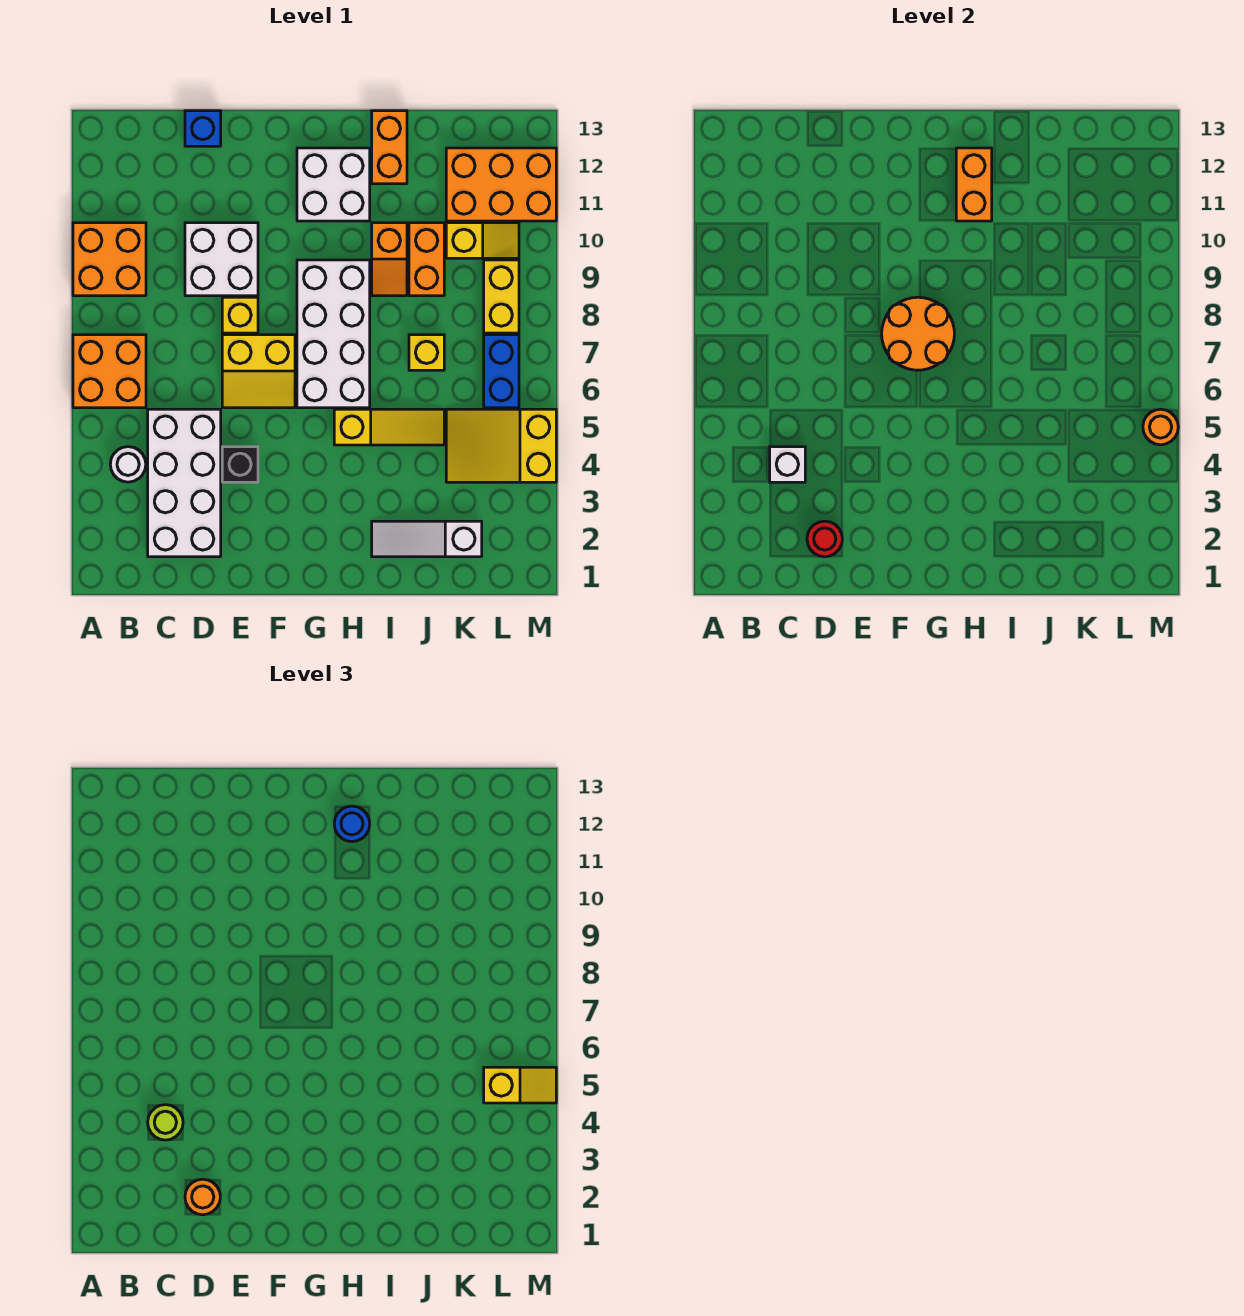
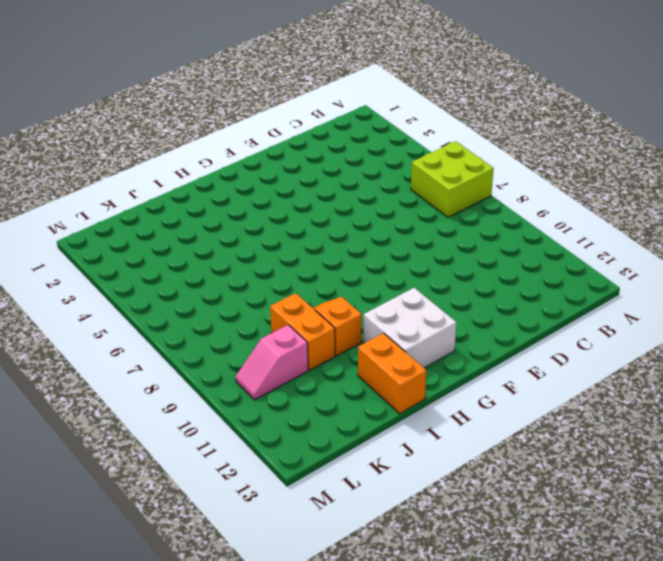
lime 2x2 brick [411,141,494,217] -> orange 2x2 brick [73,335,146,408]
pink 1x2 slope [236,325,308,400] -> yellow 1x2 slope [446,223,519,258]
none -> orange 2x2 brick [73,223,146,296]
none -> white 1x1 round brick [110,447,146,482]
none -> white 2x4 brick [148,409,221,557]
none -> white 2x2 brick [185,223,258,296]

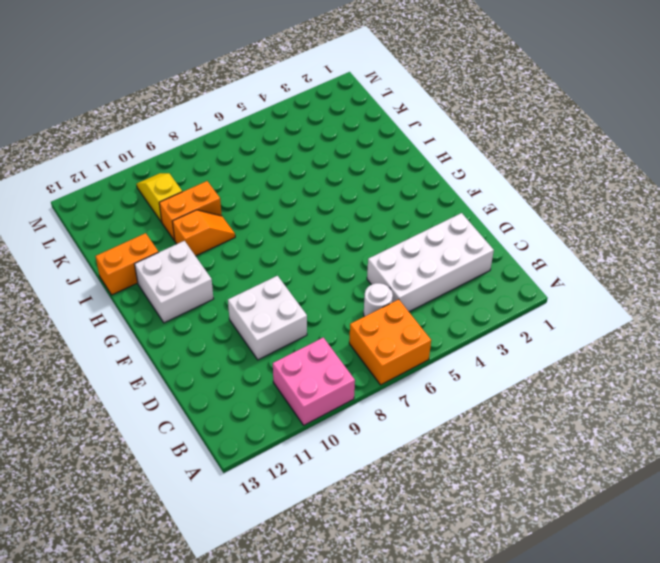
pink 2x2 brick [273,338,355,425] -> orange 2x2 brick [73,223,146,296]
white 1x1 round brick [364,283,393,317] -> white 1x1 round brick moved to [110,447,146,482]
none -> blue 1x1 brick [185,111,221,146]
none -> black 1x1 brick [222,447,258,482]
none -> yellow 2x2 slope [222,335,295,408]
none -> yellow 1x1 brick [222,297,258,333]

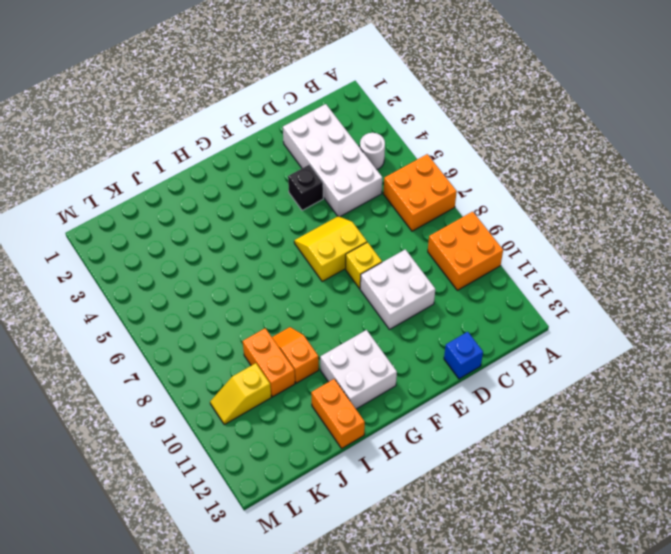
none -> white 2x4 brick [297,260,370,408]
none -> yellow 1x3 slope [334,409,444,445]
none -> white 1x3 slope [372,521,482,557]
none -> yellow 1x1 brick [409,335,444,370]

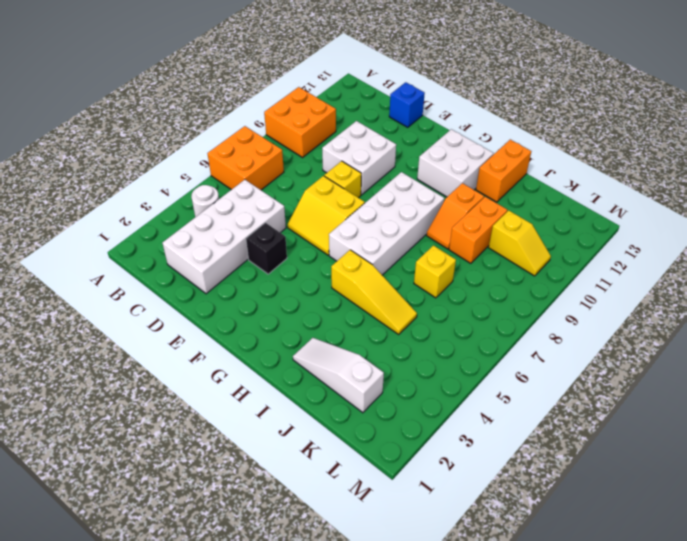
none -> yellow 2x3 slope [446,409,556,482]
none -> orange 2x3 brick [446,148,556,221]
none -> blue 1x2 brick [484,335,519,408]
none -> yellow 1x2 brick [484,260,519,333]

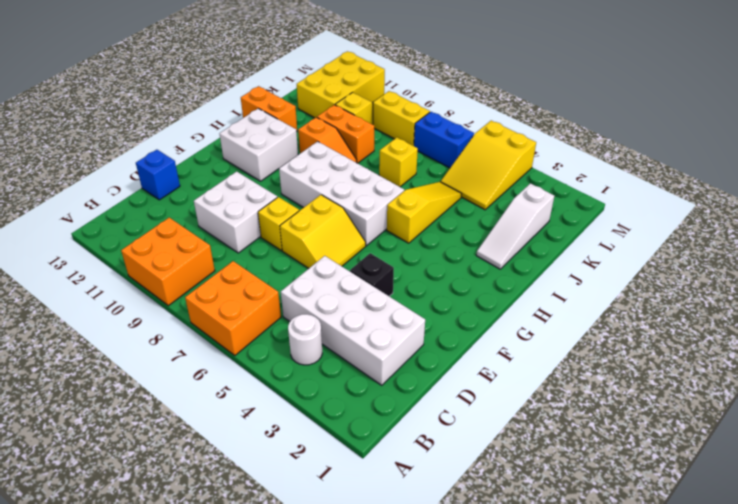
yellow 2x3 brick [297,51,385,118] -> orange 2x3 brick [446,148,556,221]
none -> white 1x1 brick [770,447,805,482]
none -> red 1x1 round brick [807,521,842,557]
none -> orange 2x2 round brick [882,297,954,370]
none -> orange 1x2 brick [956,148,992,221]

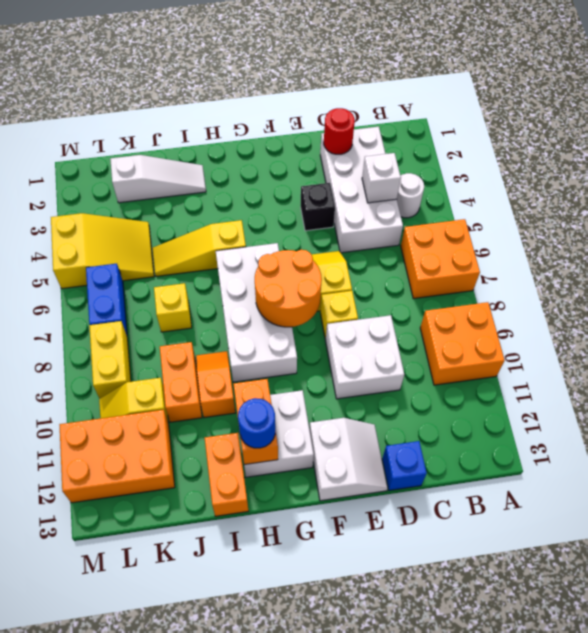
white 2x2 slope [309,418,388,501] -> none
none -> orange 1x1 round brick [1143,409,1178,445]
none -> lime 1x1 round brick [148,1105,183,1140]
none -> orange 1x1 round brick [185,1179,220,1215]
none -> yellow 1x2 slope [484,1067,556,1103]

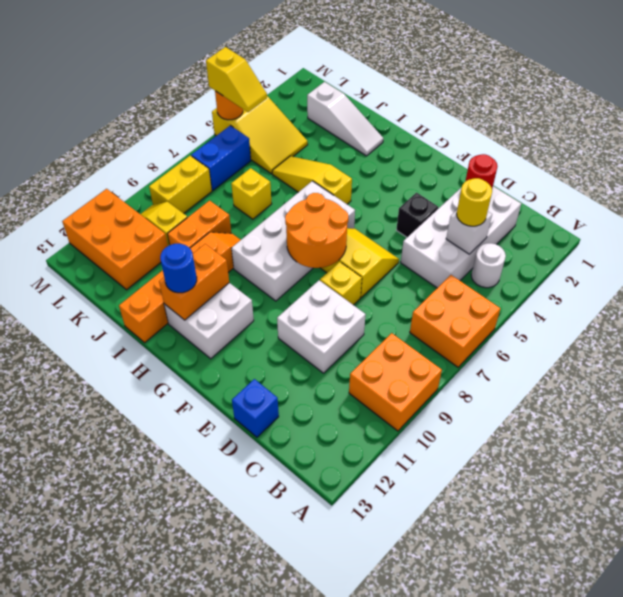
yellow 1x1 round brick [457,178,492,226] -> lime 1x1 round brick [148,1105,183,1140]
yellow 1x2 slope [206,47,267,112] -> yellow 1x2 slope turned to [484,1067,556,1103]
none -> orange 1x1 round brick [185,1179,220,1215]

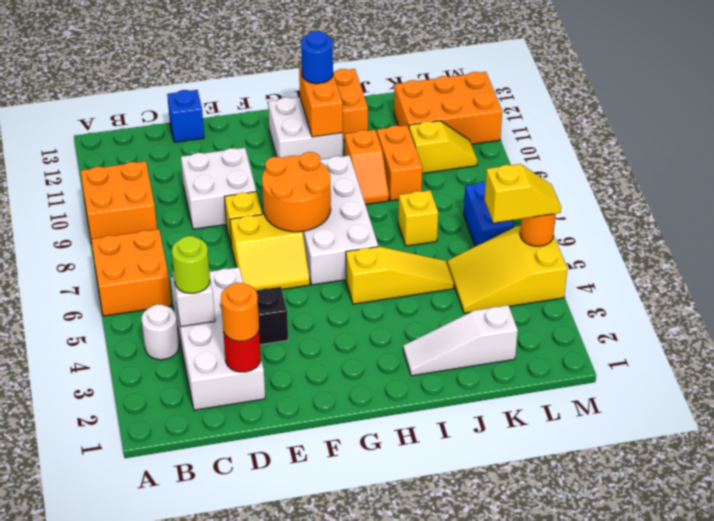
none -> yellow 1x2 brick [484,260,519,333]

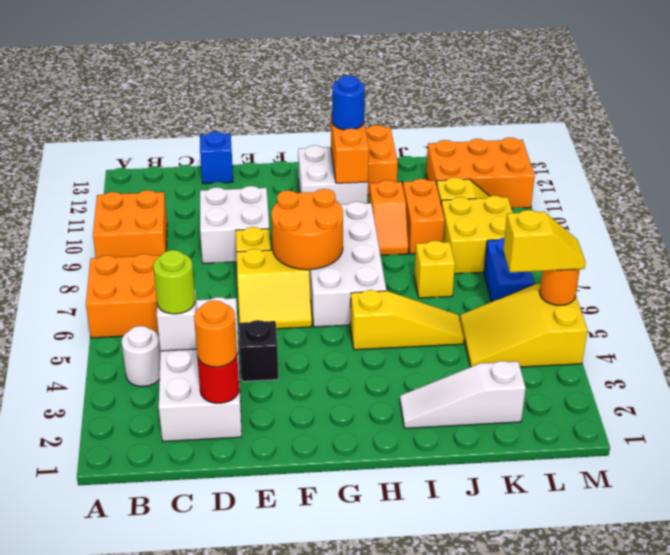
yellow 2x2 brick [441,196,513,274] -> yellow 1x2 brick [484,260,519,333]

